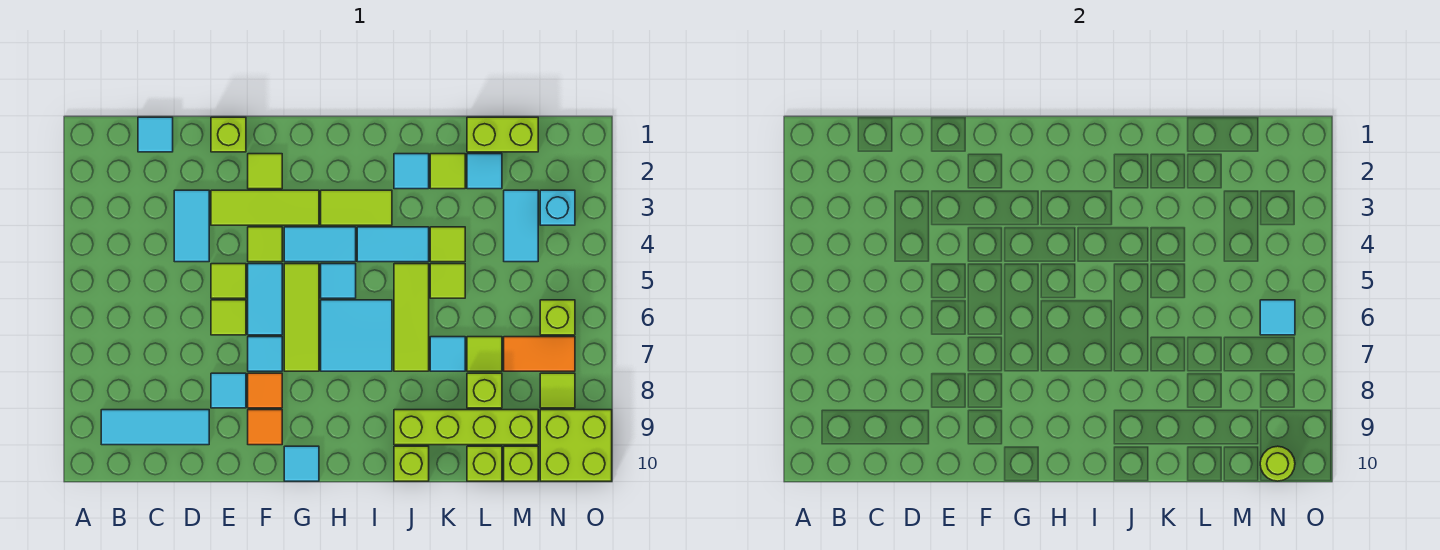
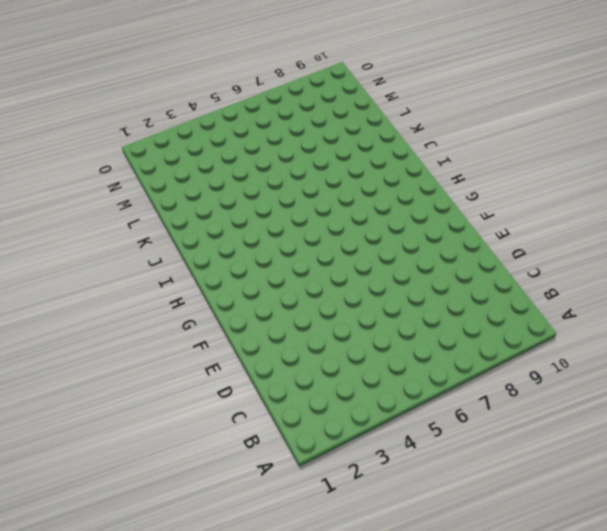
none -> cyan 1x3 tile [101,410,209,445]
none -> cyan 1x1 tile [138,117,173,152]
none -> cyan 1x2 tile [174,190,209,262]
none -> lime 1x1 brick [211,117,246,152]

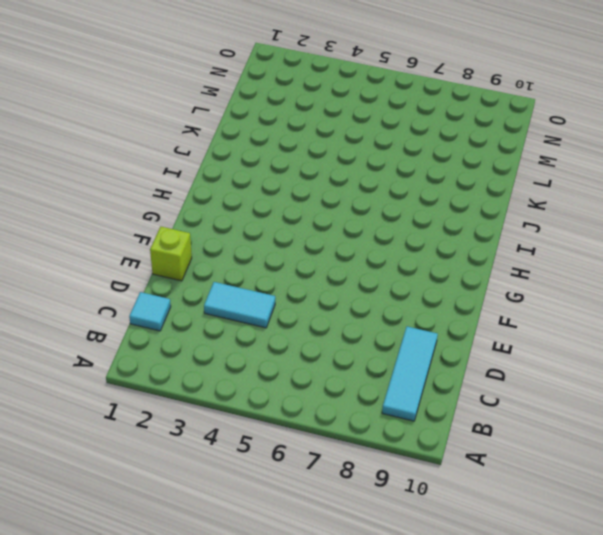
none -> lime 1x3 tile [211,190,319,225]
none -> lime 1x1 tile [211,264,246,298]
none -> lime 1x1 tile [211,300,246,335]
none -> cyan 1x1 tile [211,373,246,408]

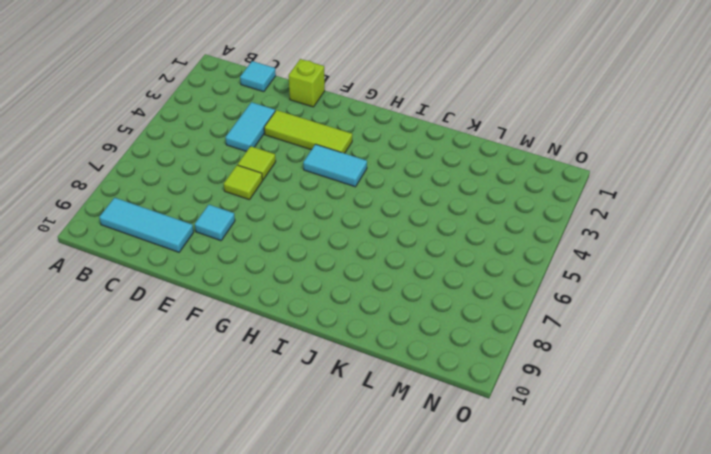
none -> lime 1x1 tile [248,154,282,189]
none -> lime 1x1 tile [248,227,282,262]
none -> cyan 1x2 tile [248,264,282,335]
none -> cyan 1x1 tile [248,337,282,371]

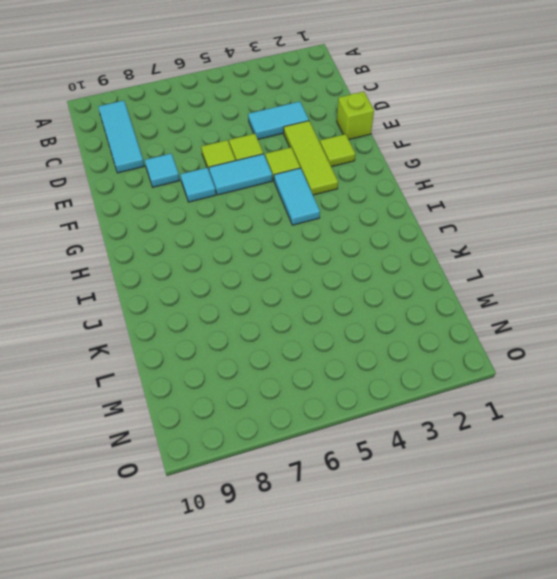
none -> cyan 1x1 tile [138,117,173,152]
none -> orange 1x1 tile [248,373,282,408]
none -> orange 1x1 tile [248,410,282,445]
none -> lime 1x3 tile [284,264,319,371]

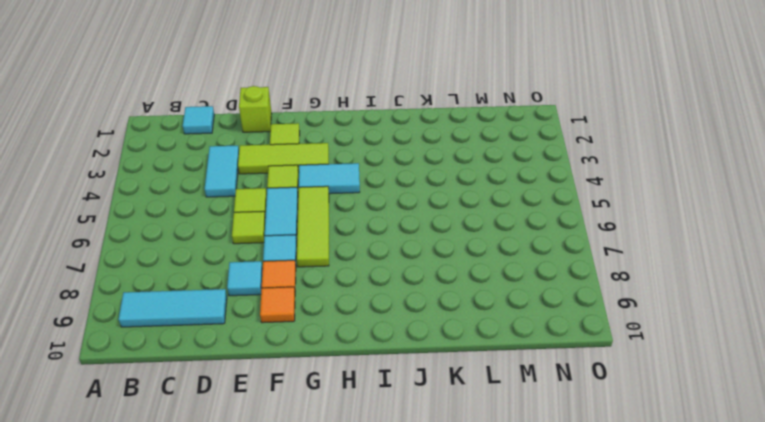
none -> cyan 1x1 tile [284,446,319,481]
none -> lime 1x2 tile [321,190,392,225]
none -> cyan 1x1 tile [321,264,356,298]
none -> cyan 2x2 tile [321,300,392,371]

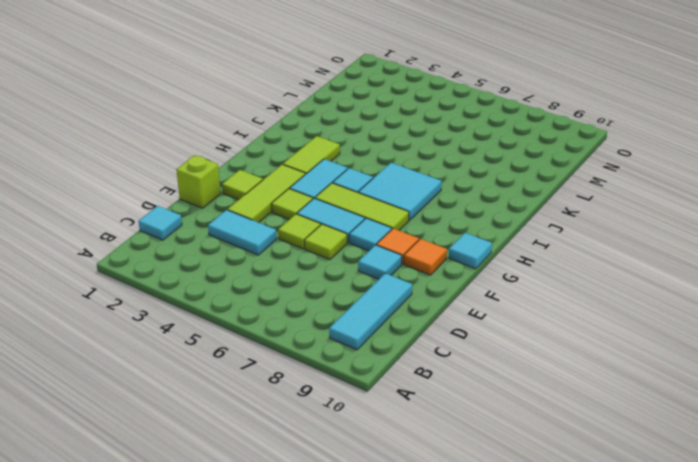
none -> cyan 1x2 tile [357,227,429,262]
none -> cyan 1x1 tile [394,154,429,189]
none -> lime 1x3 tile [394,264,429,371]
none -> lime 1x4 brick [394,410,538,445]

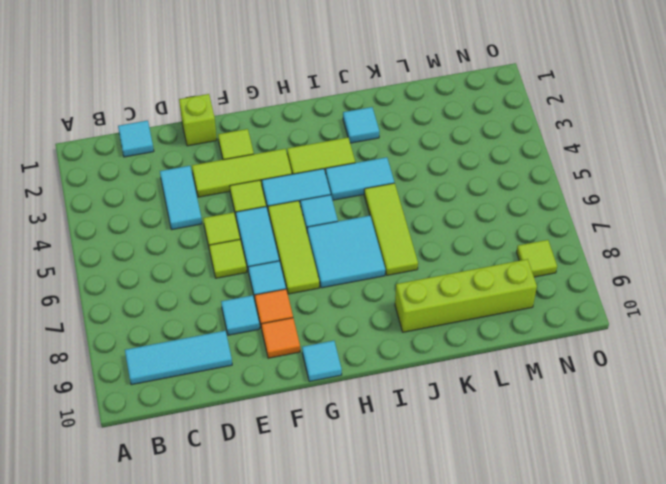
none -> lime 1x1 brick [394,446,429,481]
none -> lime 1x1 tile [430,154,465,189]
none -> lime 1x1 tile [430,227,465,262]
none -> lime 1x1 tile [430,264,465,298]

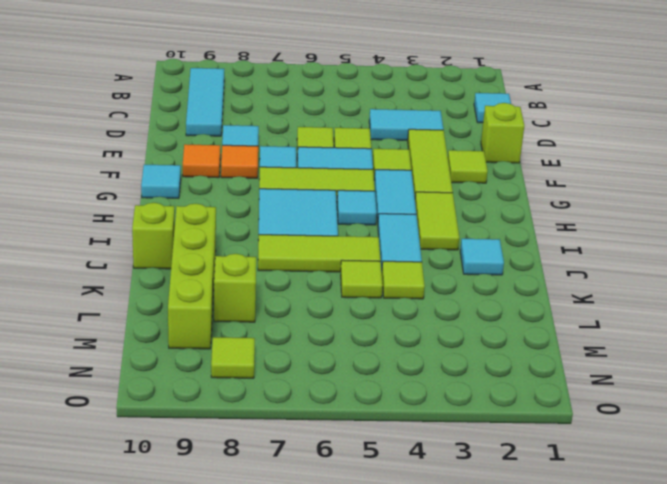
none -> lime 1x1 tile [430,154,465,189]
none -> cyan 1x1 tile [430,337,465,371]
none -> lime 1x2 brick [467,117,538,152]
none -> cyan 1x1 tile [467,154,502,189]

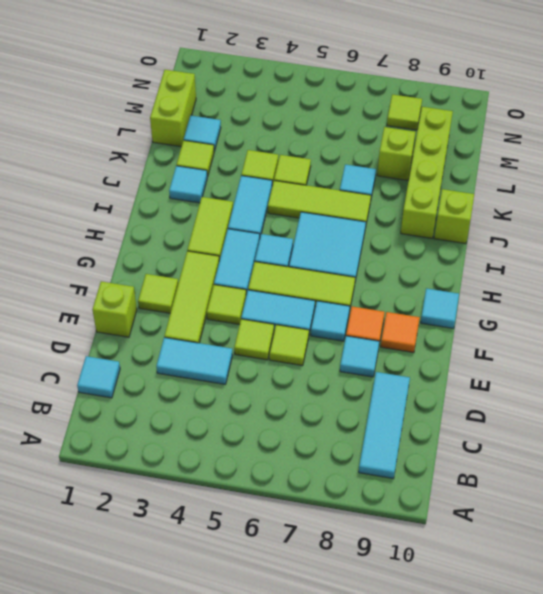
none -> lime 1x1 tile [467,337,502,371]
none -> lime 1x1 brick [467,446,502,481]
none -> cyan 1x2 tile [504,190,538,262]
none -> orange 1x2 tile [504,337,575,371]

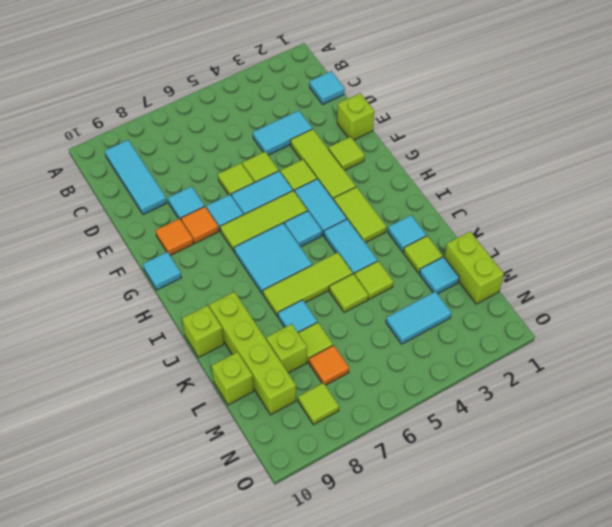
orange 1x1 tile [309,345,349,385] -> orange 1x2 tile [504,337,575,371]
none -> lime 1x1 brick [504,446,538,481]
none -> cyan 1x1 brick [540,190,575,225]
none -> lime 1x1 brick [540,300,575,335]
none -> lime 2x2 brick [540,410,612,481]

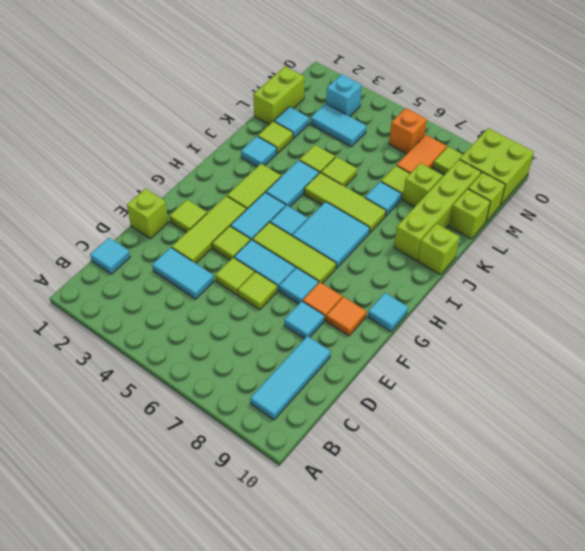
orange 1x1 brick [389,108,427,154] -> lime 1x1 brick [540,300,575,335]
none -> cyan 1x1 tile [1260,300,1295,335]
none -> lime 1x1 round brick [1260,446,1295,481]

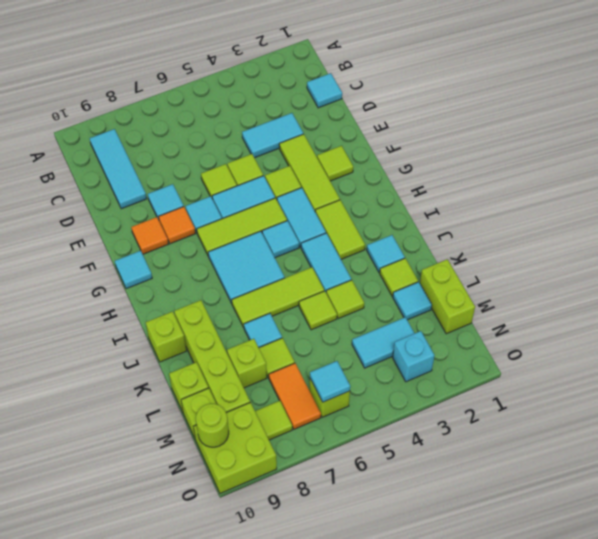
none -> lime 1x1 brick [211,117,246,152]

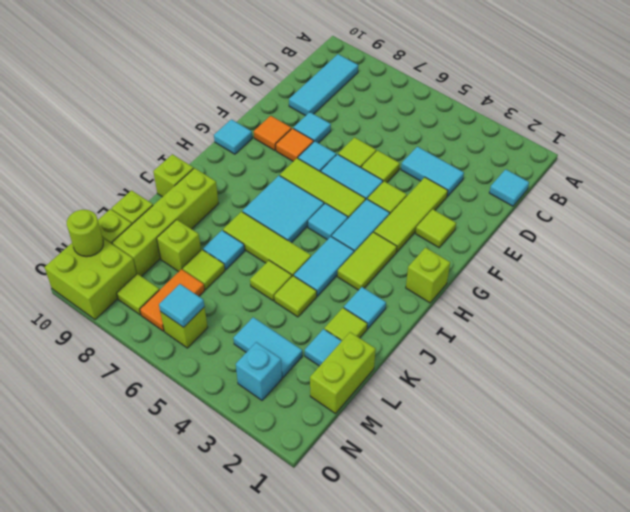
lime 1x1 brick [406,248,450,303] -> lime 1x1 brick moved to [211,117,246,152]

